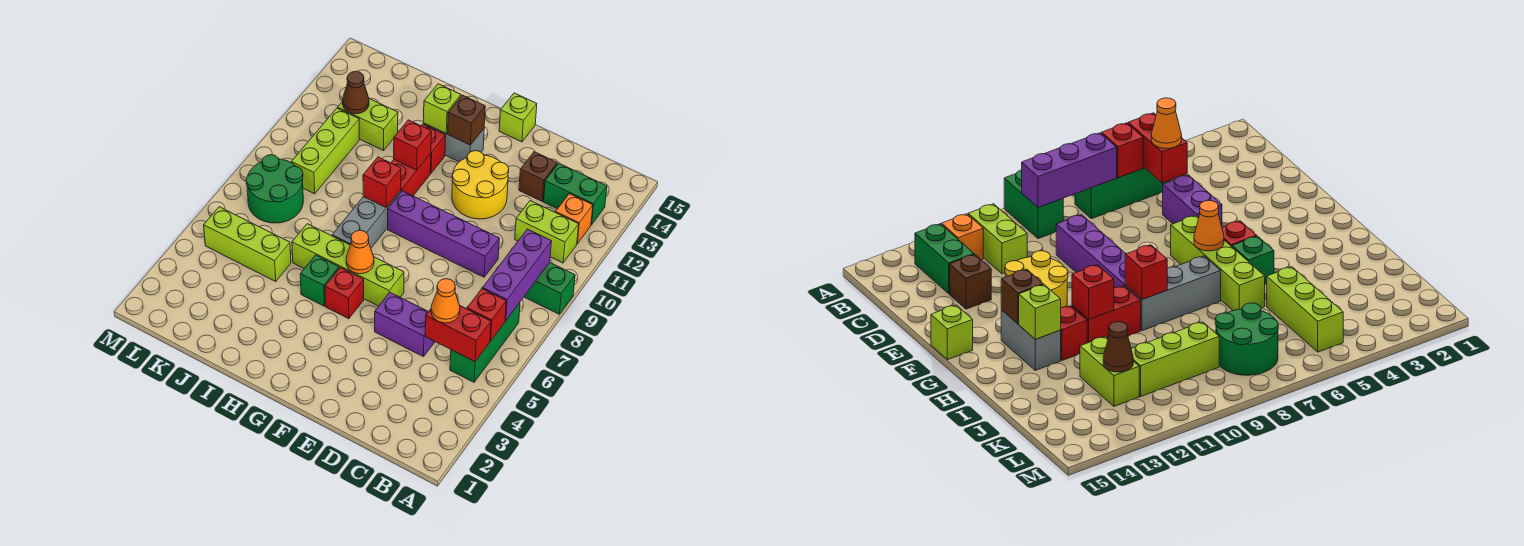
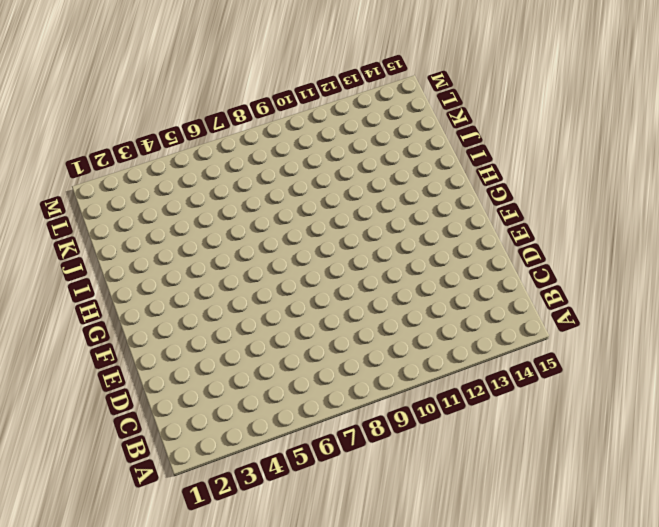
none -> green 1x2 brick [524,263,575,314]
none -> green 1x3 brick [450,303,520,382]
none -> lime 1x2 brick [515,201,579,263]
none -> orange 1x1 brick [555,194,593,244]

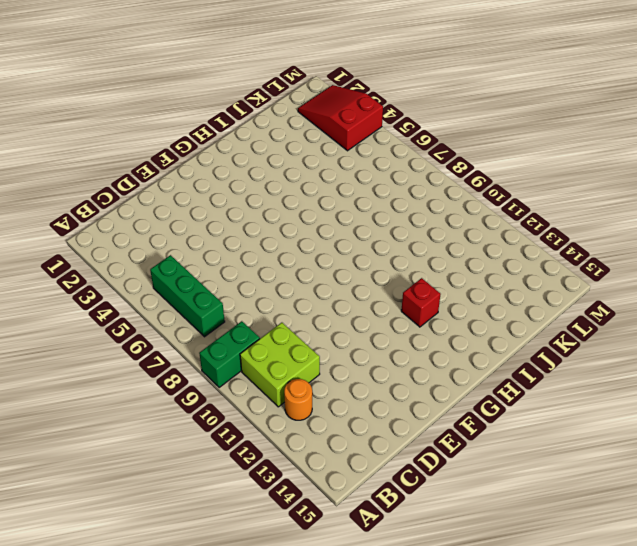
lime 2x2 brick [240,323,320,407] -> lime 1x2 brick [515,201,579,263]
orange 1x1 round brick [284,379,312,420] -> orange 1x1 brick [555,194,593,244]
red 2x3 slope [298,85,383,151] -> none
none -> green 1x2 brick [543,163,607,225]
none -> purple 1x2 brick [375,292,435,357]
none -> purple 1x4 brick [388,191,499,277]
none -> brown 1x1 brick [519,152,557,201]

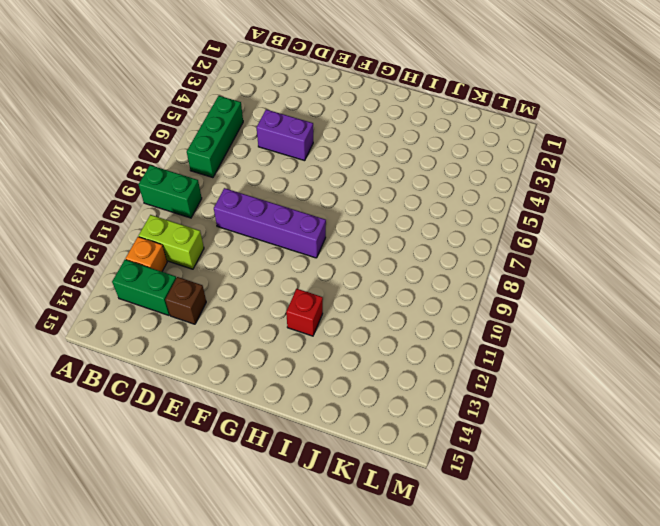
none -> yellow 2x2 round brick [452,151,509,219]
none -> lime 1x4 brick [292,224,404,306]
none -> lime 1x1 brick [499,93,537,142]
none -> red 1x1 brick [325,267,364,319]

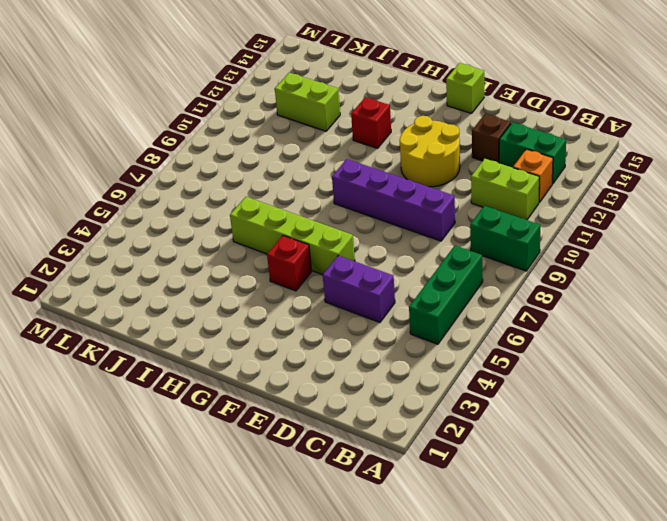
none -> grey 1x2 brick [424,123,484,162]
none -> green 1x1 brick [300,255,339,306]
none -> grey 1x3 brick [332,190,401,248]
none -> red 1x2 brick [391,153,431,196]

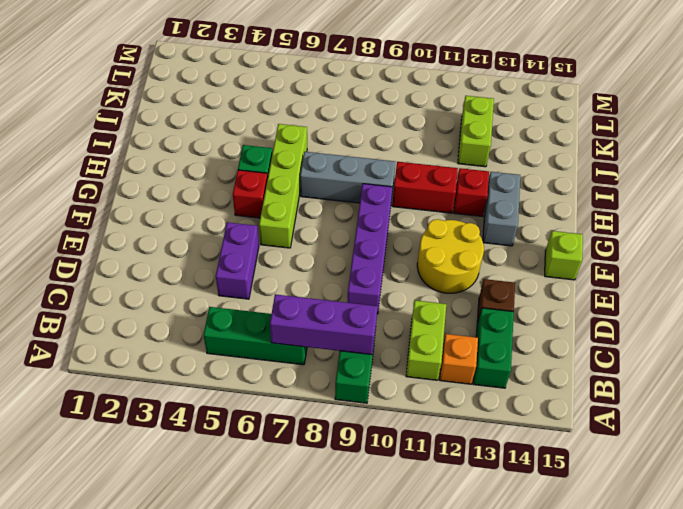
none -> lime 1x3 brick [204,207,291,281]
none -> green 2x2 round brick [246,155,303,223]
none -> lime 1x3 brick [291,108,359,194]
none -> red 1x2 brick [425,306,491,362]

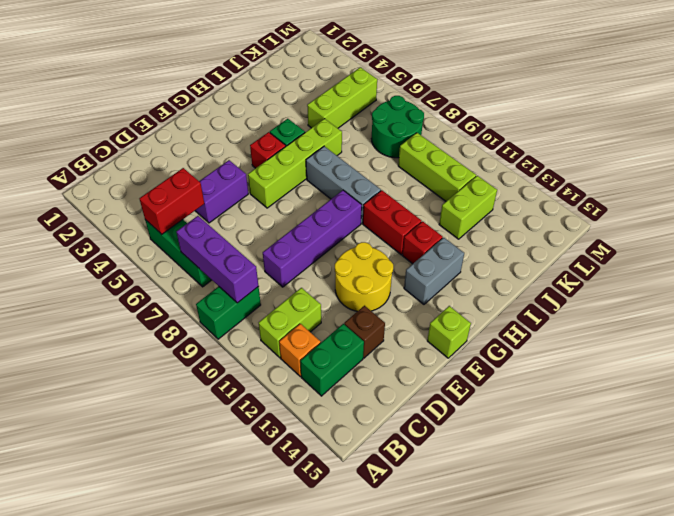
none -> red 1x1 brick [467,289,506,341]
none -> orange 1x1 cone [346,230,374,274]
none -> brown 1x1 brick [448,95,485,145]
none -> red 1x1 brick [363,157,401,208]

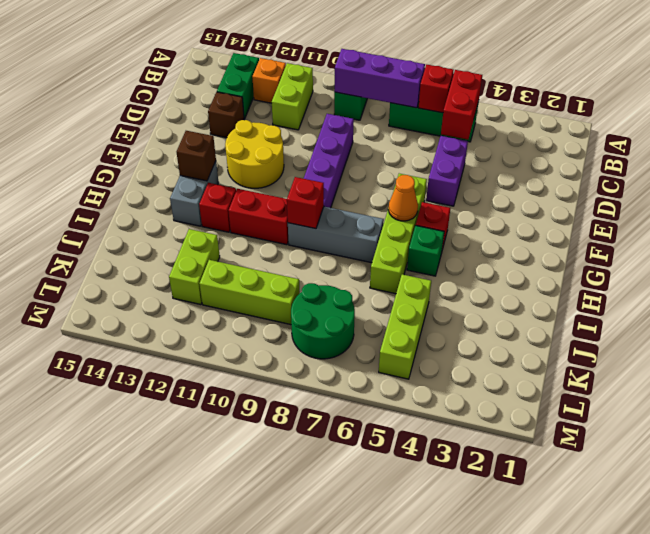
none -> lime 1x1 brick [499,93,537,142]
none -> red 1x1 brick [394,120,431,170]
none -> lime 1x1 brick [424,84,461,133]
none -> brown 1x1 cone [343,71,369,114]

